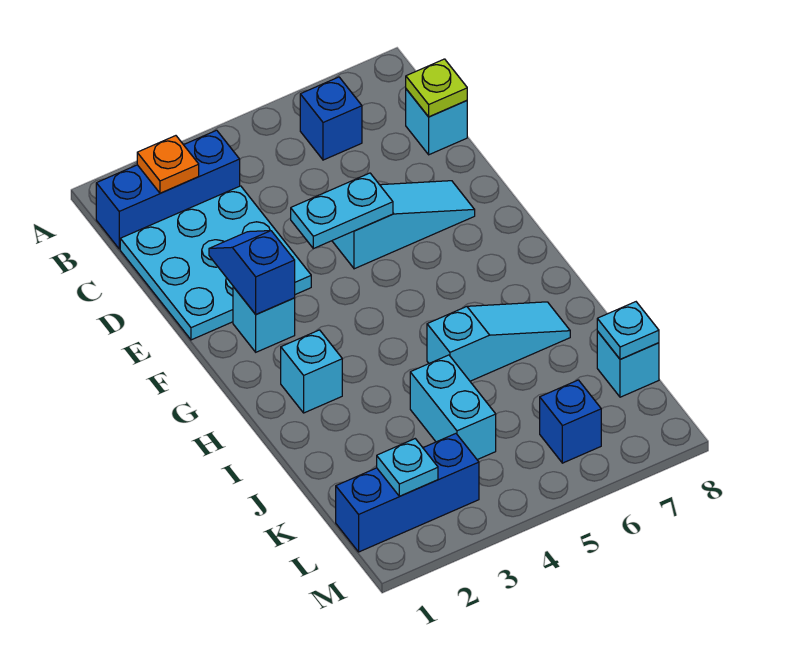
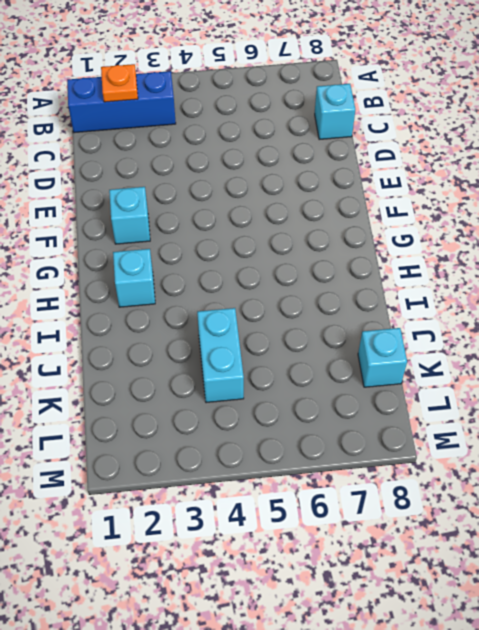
none -> blue 1x1 brick [300,77,362,160]
none -> cyan 3x3 plate [120,186,311,340]
none -> cyan 1x3 slope [332,181,475,269]

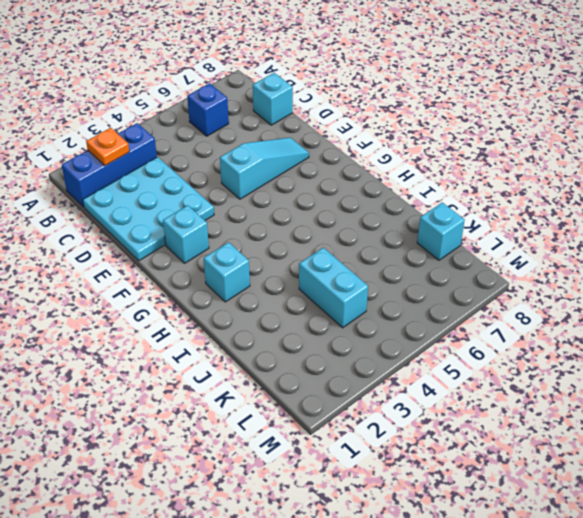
none -> cyan 1x3 slope [427,302,570,381]
none -> blue 1x3 brick [336,434,479,552]
none -> blue 1x1 brick [540,380,601,463]

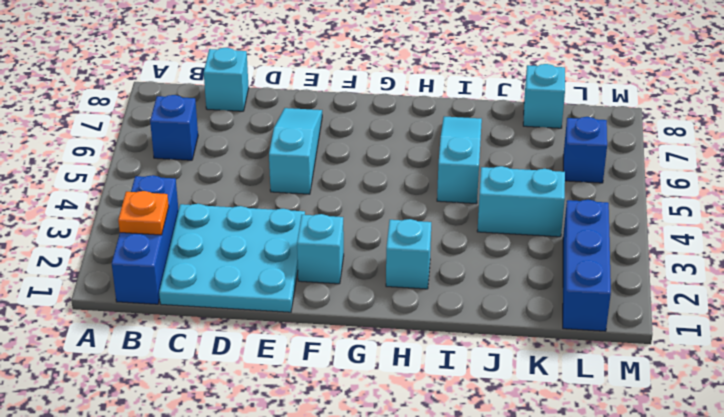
none -> lime 1x1 plate [406,59,467,117]
none -> blue 1x2 slope [209,231,295,314]
none -> cyan 1x2 plate [291,173,393,249]

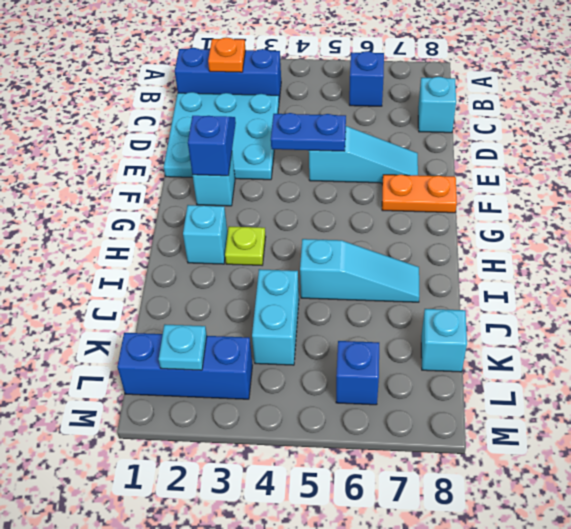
blue 1x2 plate [271,113,346,151] -> cyan 1x2 plate [291,173,393,249]
orange 1x2 plate [382,175,457,213] -> none
lime 1x1 plate [225,226,266,265] -> lime 1x1 plate moved to [406,59,467,117]
none -> cyan 1x1 plate [597,302,659,359]

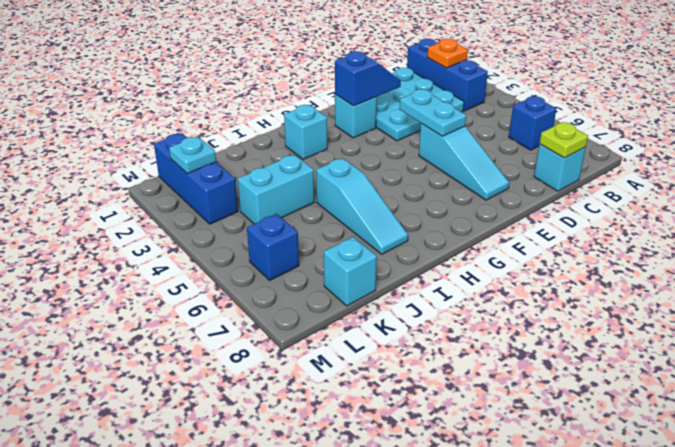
none -> cyan 1x1 plate [597,302,659,359]

